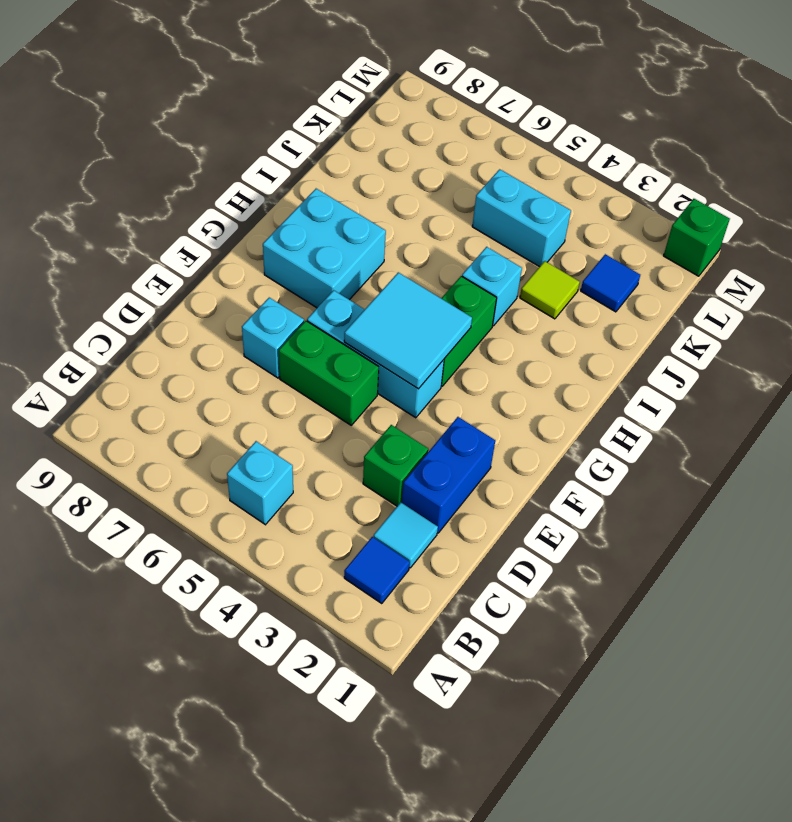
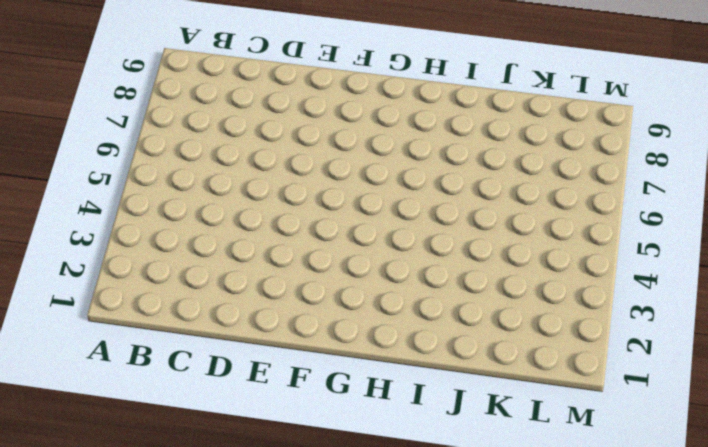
none -> blue 1x1 tile [344,537,410,603]
none -> cyan 1x1 brick [227,441,293,525]
none -> cyan 1x1 tile [373,502,438,568]

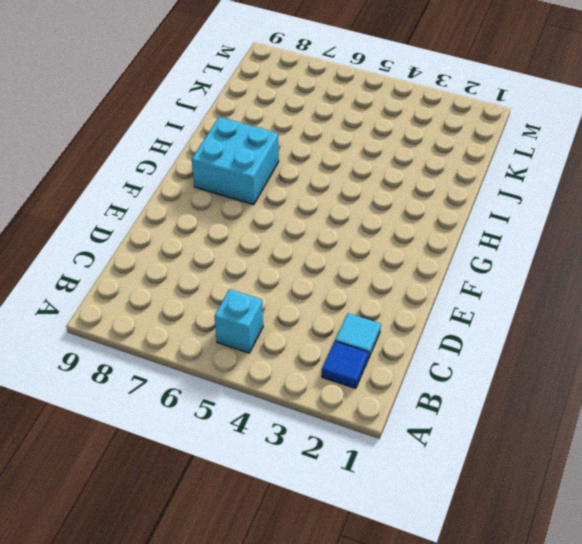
none -> blue 1x2 brick [402,417,495,533]
none -> green 1x1 brick [363,425,428,506]
none -> green 1x2 brick [279,321,379,425]

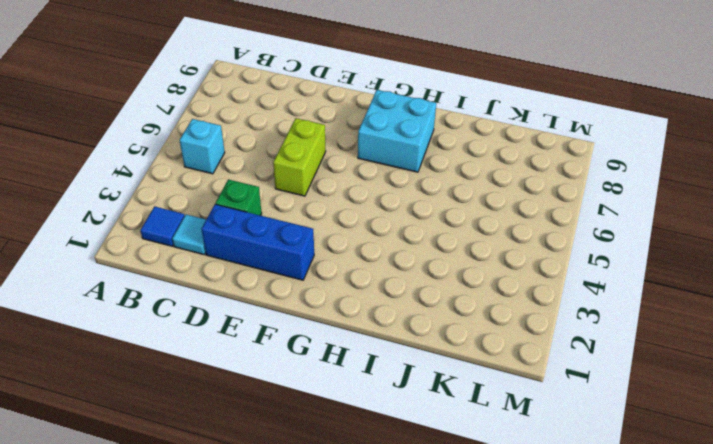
blue 1x3 brick [202,204,314,280] -> blue 1x2 brick [402,417,495,533]
lime 1x2 brick [273,118,326,196] -> green 1x2 brick [279,321,379,425]
none -> cyan 1x1 brick [242,298,304,378]
none -> cyan 1x3 brick [307,290,444,418]
none -> green 1x2 brick [441,276,497,386]

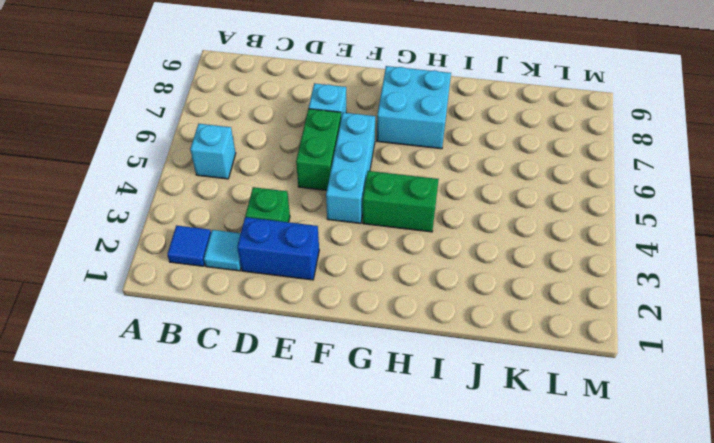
none -> cyan 1x1 brick [462,247,522,326]
none -> lime 1x1 tile [520,261,580,319]
none -> blue 1x1 tile [581,254,640,312]

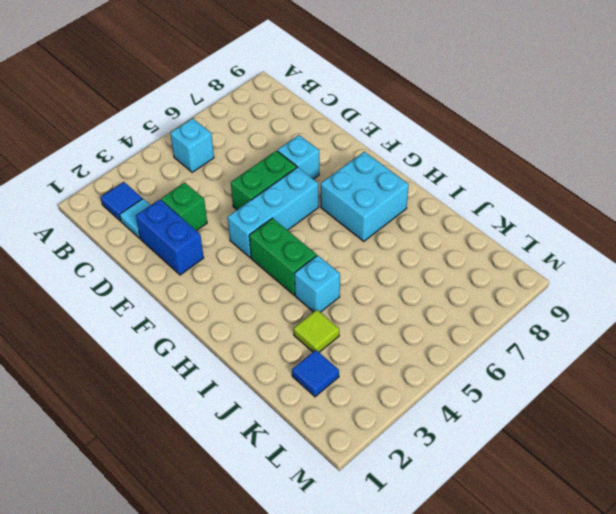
none -> cyan 1x2 brick [472,169,571,267]
none -> green 1x1 brick [664,199,730,276]
none -> cyan 2x2 tile [344,272,472,389]

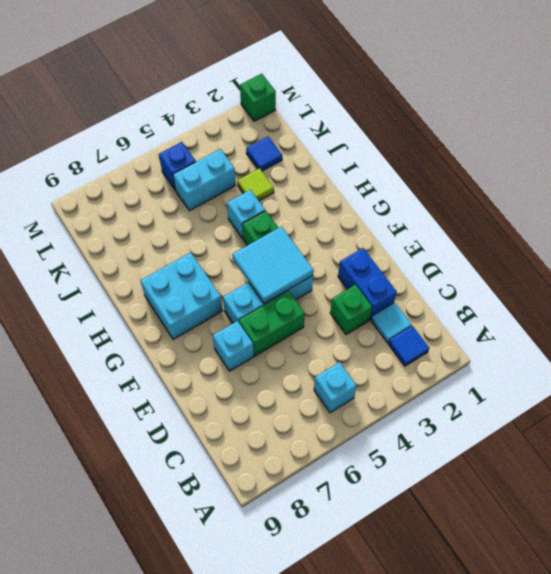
blue 1x1 brick [159,142,196,190] -> none

